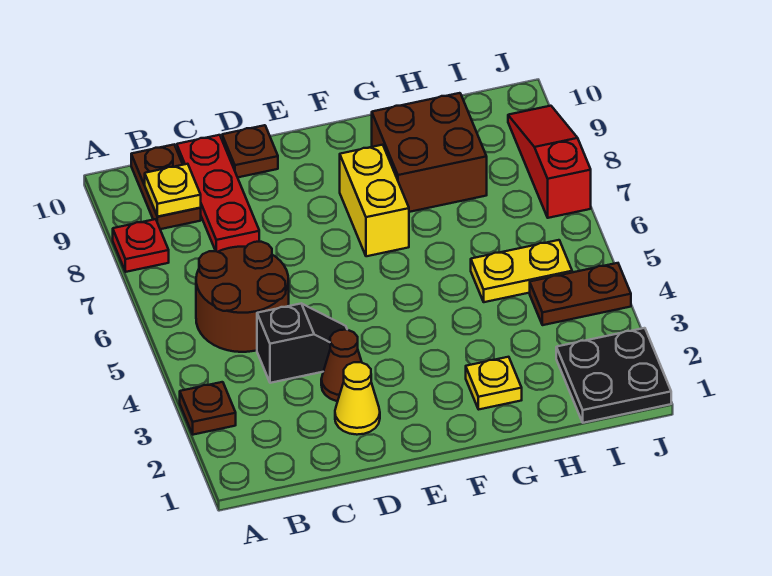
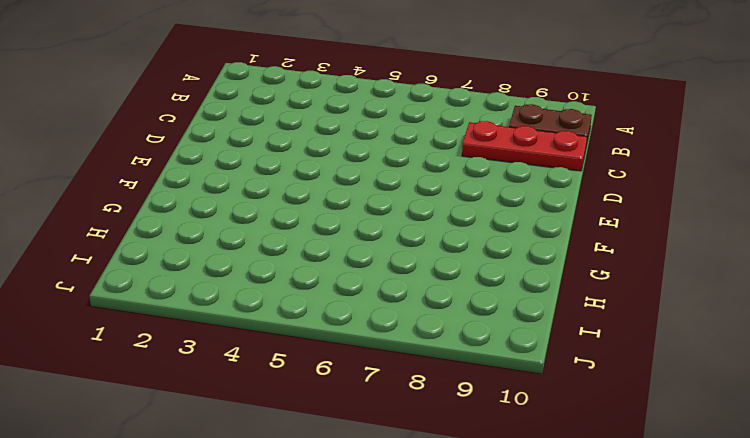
none -> brown 1x1 plate [180,382,236,435]
none -> red 1x1 plate [113,219,169,272]
none -> brown 2x2 round brick [196,242,289,352]

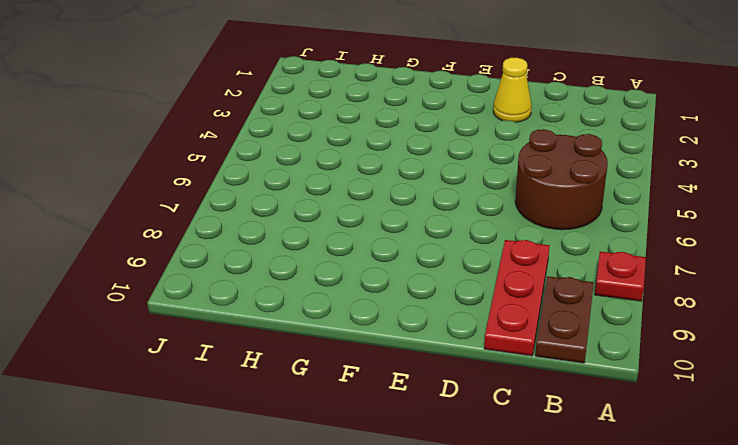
none -> brown 1x1 plate [180,382,236,435]
none -> black 1x2 slope [257,304,347,383]
none -> brown 1x1 cone [321,330,362,401]

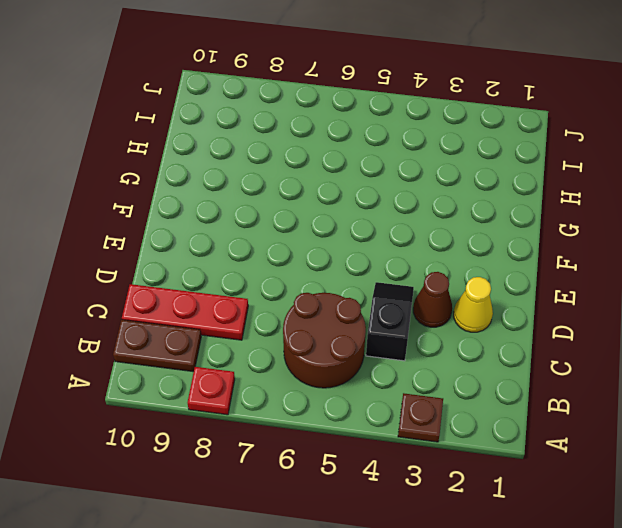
none -> brown 1x1 plate [222,125,278,177]
none -> yellow 1x2 brick [340,145,409,256]
none -> yellow 1x1 plate [466,357,522,409]

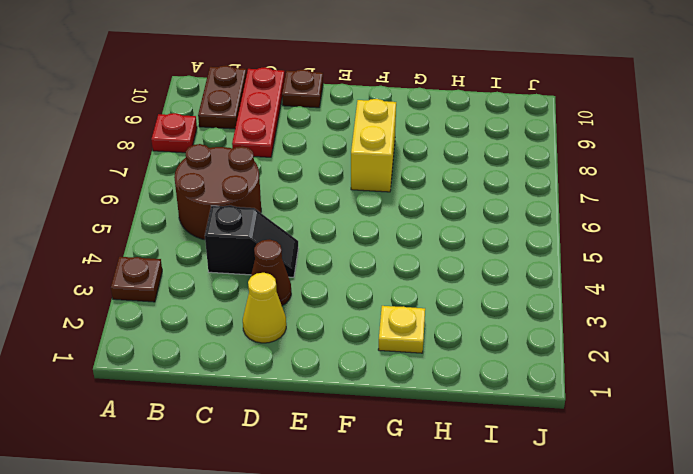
none -> brown 2x2 brick [372,93,487,212]
none -> yellow 1x2 plate [471,240,572,302]
none -> black 2x2 plate [556,328,671,423]

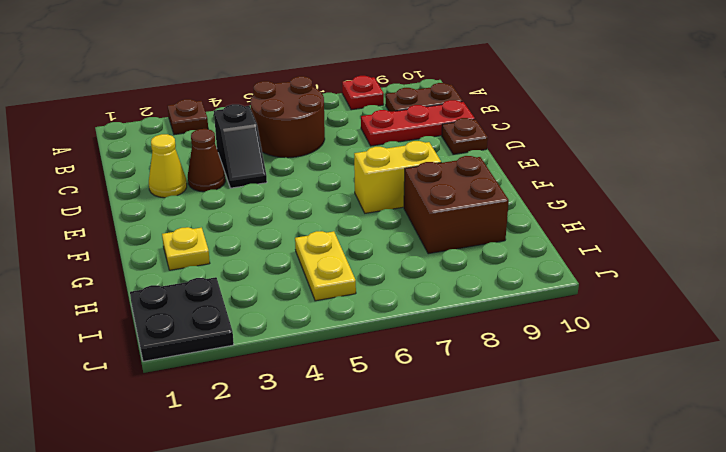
none -> brown 1x2 plate [530,263,631,325]
none -> red 1x3 slope [508,106,591,218]
none -> yellow 1x1 plate [145,164,201,217]

